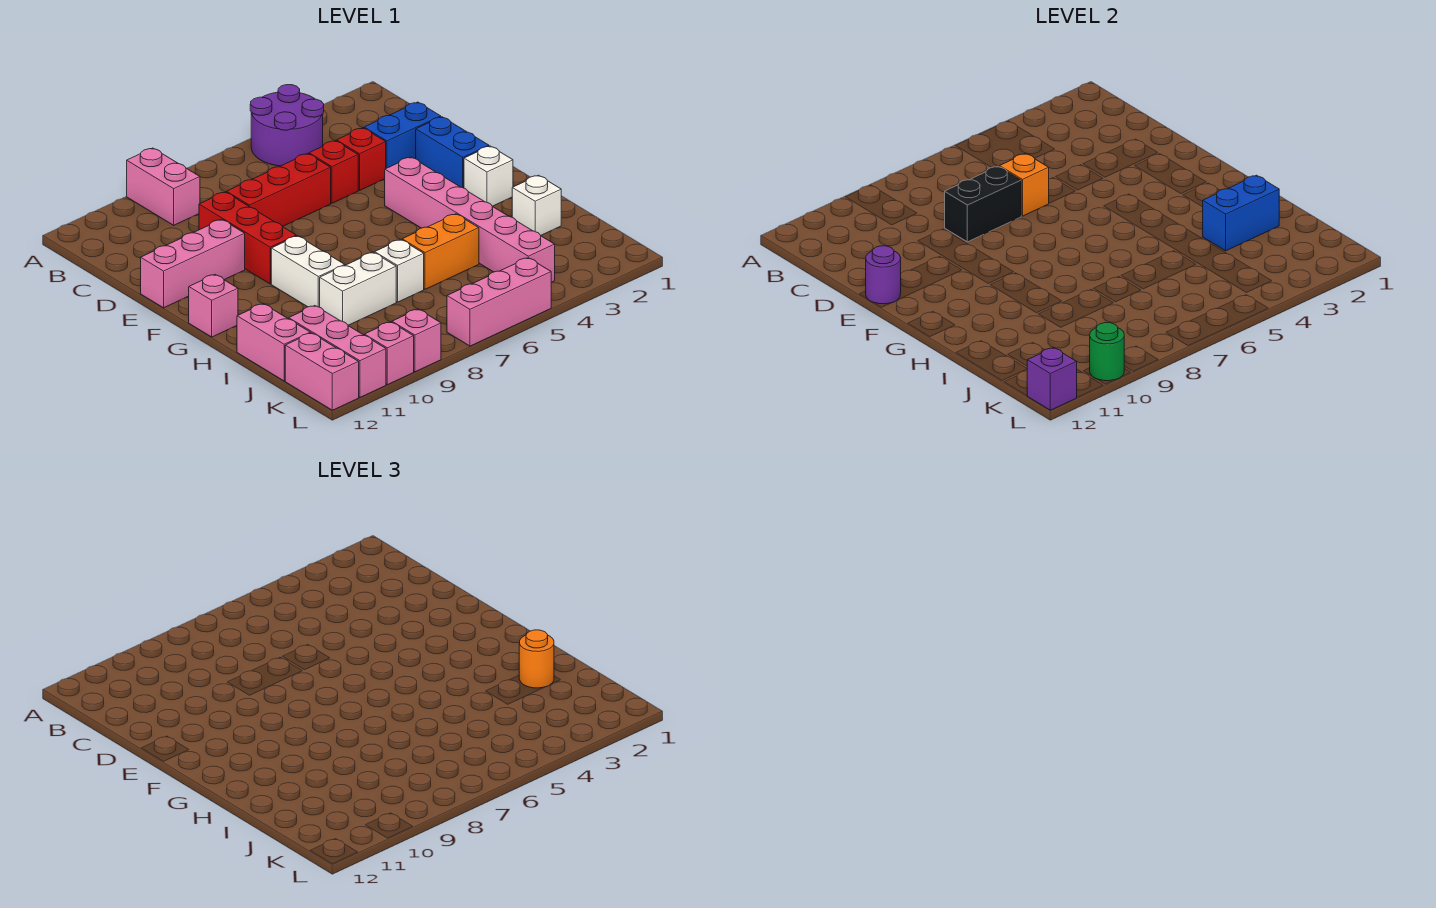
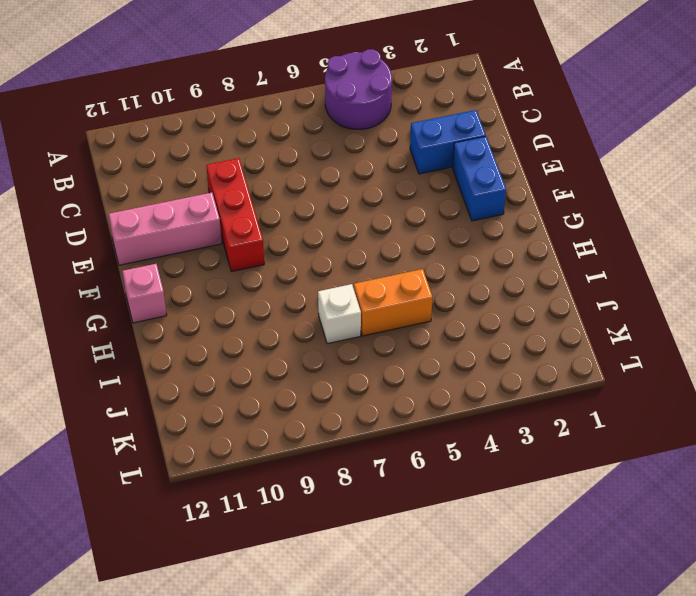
none -> pink 1x2 brick [127,148,200,225]
none -> red 1x1 brick [337,128,386,190]
none -> red 1x1 brick [309,141,358,203]
none -> red 1x3 brick [226,153,331,226]

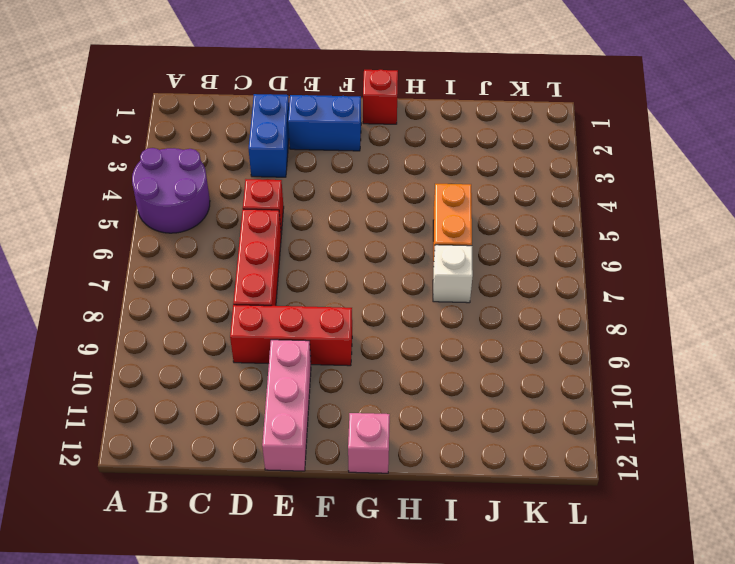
red 1x1 brick [363,70,398,124] -> red 1x1 brick moved to [337,128,386,190]
none -> pink 1x2 brick [127,148,200,225]
none -> pink 1x6 brick [385,157,555,282]
none -> white 1x1 brick [464,146,513,206]
none -> white 1x2 brick [271,236,345,307]

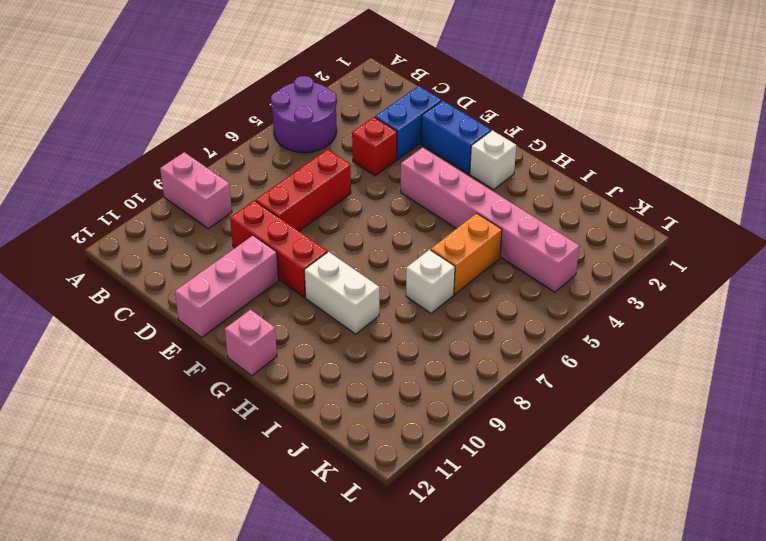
none -> red 1x1 brick [309,141,358,203]
none -> white 1x1 brick [512,175,561,235]
none -> white 1x2 brick [320,252,396,325]
none -> pink 1x2 brick [237,304,310,381]

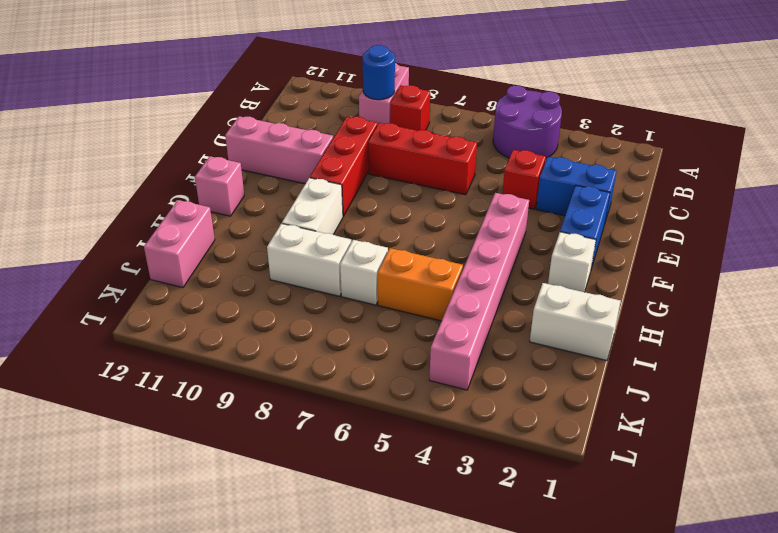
red 1x1 brick [390,85,430,131] -> red 1x1 brick moved to [309,141,358,203]
blue 1x1 round brick [363,45,395,100] -> none
white 1x2 brick [530,283,621,361] -> white 1x1 brick [512,175,561,235]
none -> pink 1x3 brick [289,306,386,397]
none -> pink 1x2 brick [285,333,359,410]
none -> pink 1x3 brick [447,258,551,346]
none -> pink 1x1 brick [392,309,441,372]

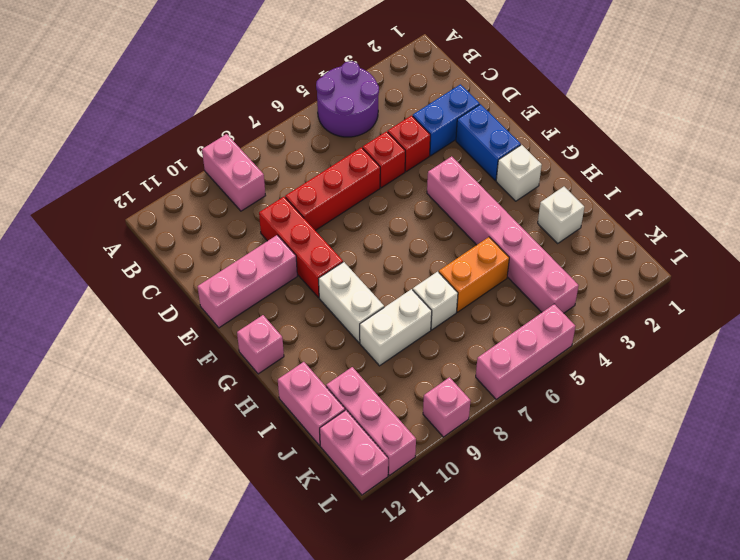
none -> pink 1x1 brick [364,322,414,385]
none -> orange 1x1 brick [1000,153,1049,216]
none -> black 1x2 brick [945,166,1021,242]
none -> purple 1x1 round brick [866,246,901,304]

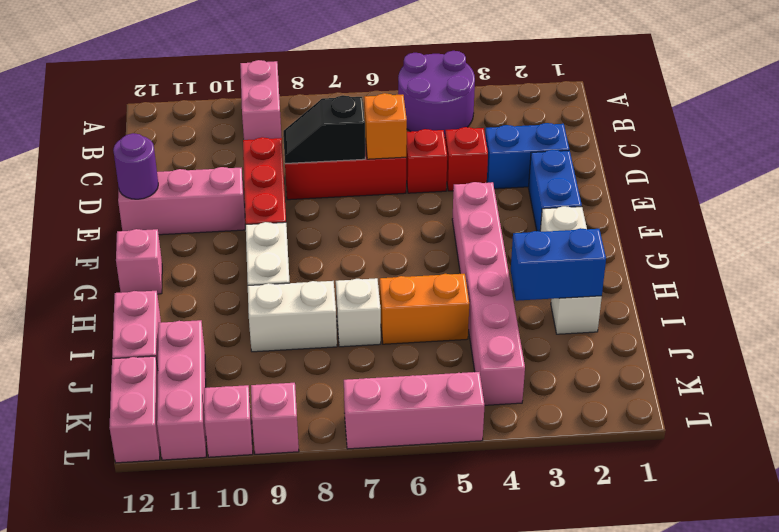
black 1x2 slope [283,95,365,164] -> black 1x2 brick [945,166,1021,242]
none -> green 1x1 round brick [1090,323,1124,381]
none -> purple 1x1 brick [1027,348,1077,410]
none -> orange 1x1 round brick [519,630,554,688]

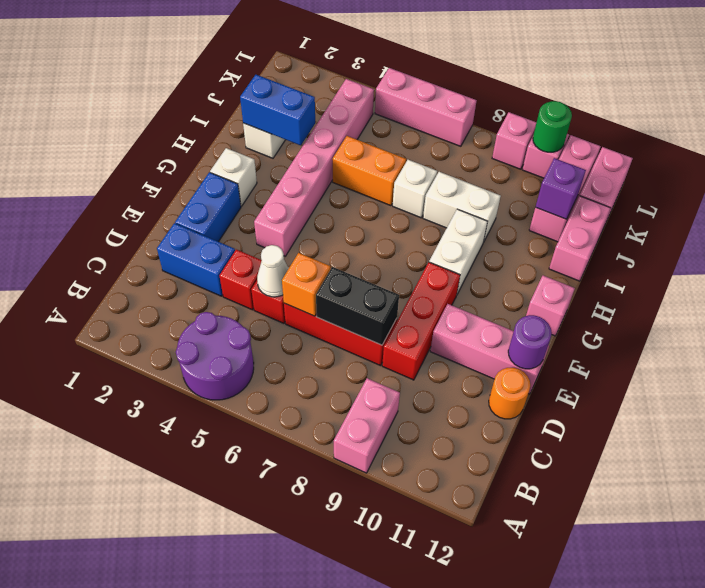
white 1x1 cone [257,245,289,297] -> none
orange 1x1 round brick [489,368,530,419] -> orange 1x1 round brick moved to [519,630,554,688]
purple 1x1 brick [536,158,586,219] -> purple 1x1 brick moved to [1027,348,1077,410]

